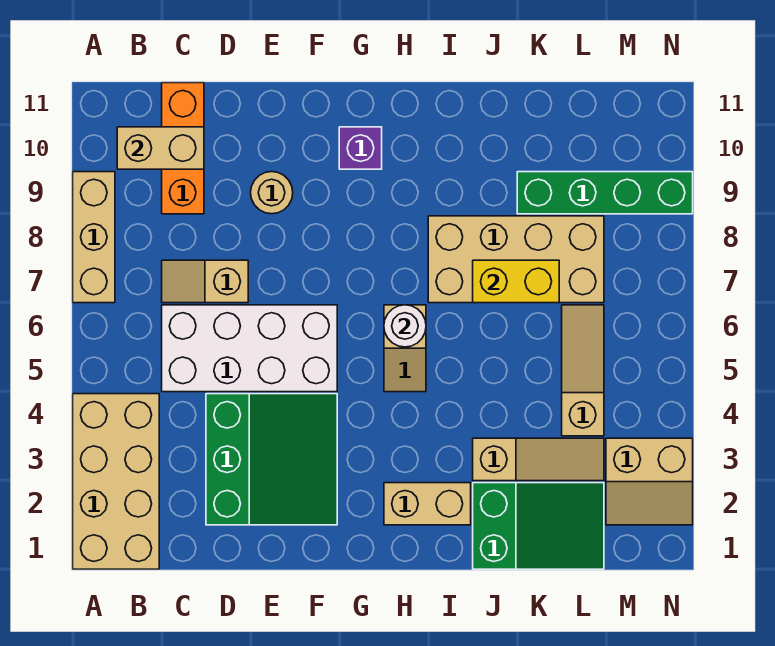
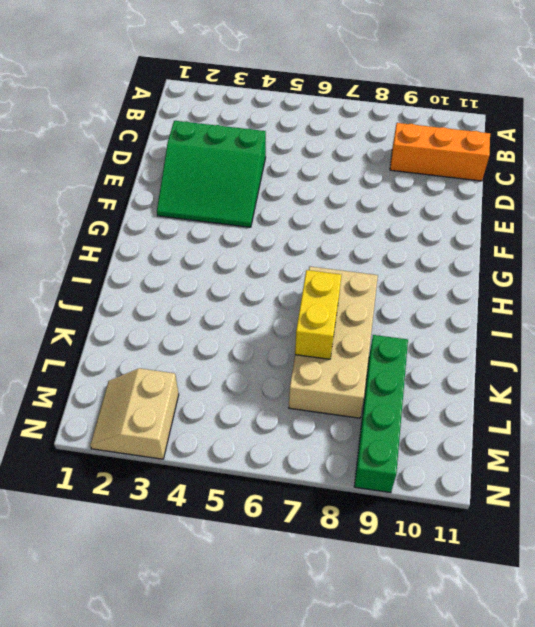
none -> tan 2x4 brick [73,394,159,569]
none -> tan 1x3 brick [73,172,115,303]
none -> white 2x4 brick [162,305,337,392]

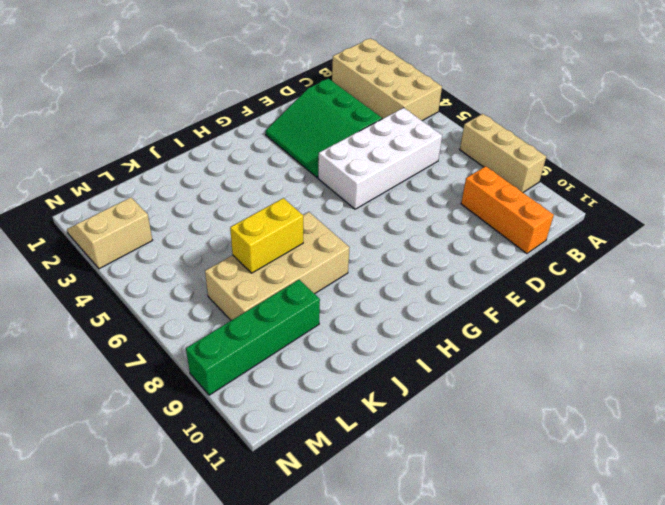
none -> tan 1x2 slope [162,260,248,303]
none -> tan 1x1 round brick [251,172,293,214]
none -> purple 1x1 brick [339,127,382,169]

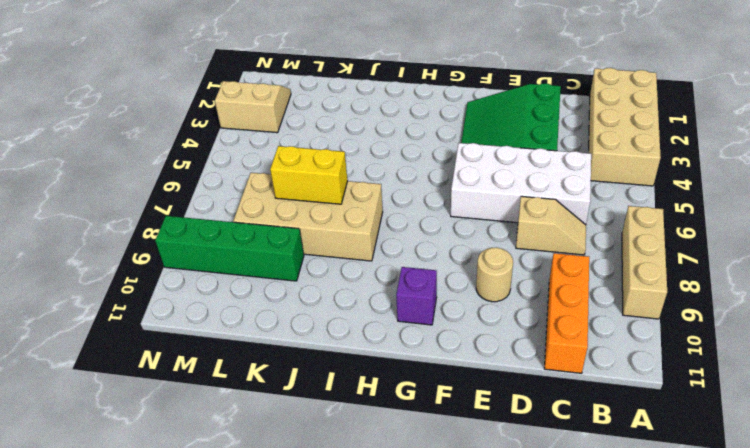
none -> tan 1x2 brick [384,483,471,525]
none -> tan 1x2 slope [384,305,426,392]
none -> green 2x3 slope [473,483,604,569]

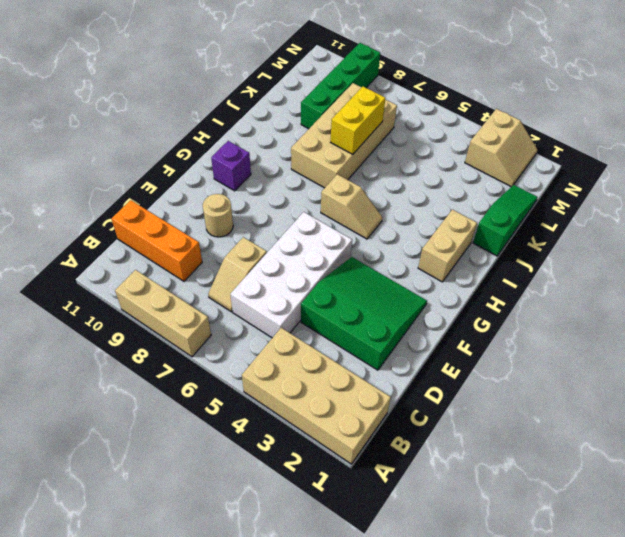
green 1x3 slope [473,185,537,256] -> green 2x3 slope [473,483,604,569]
none -> tan 1x3 slope [473,438,604,481]
none -> tan 1x3 slope [562,305,604,436]
none -> tan 1x2 brick [117,127,204,169]

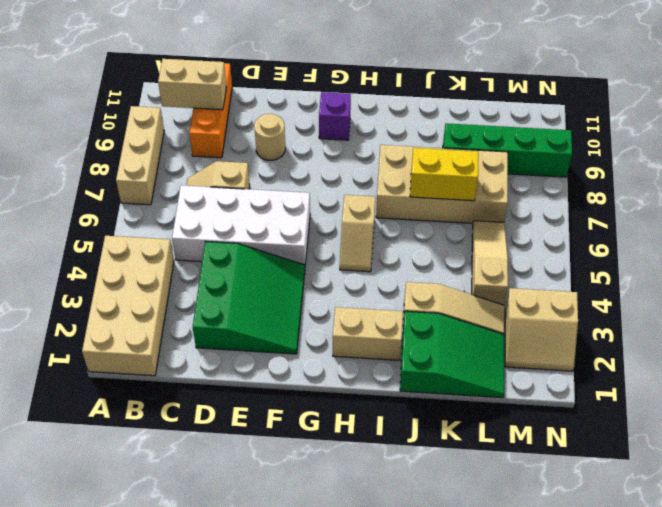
none -> white 1x1 round brick [384,305,426,347]

